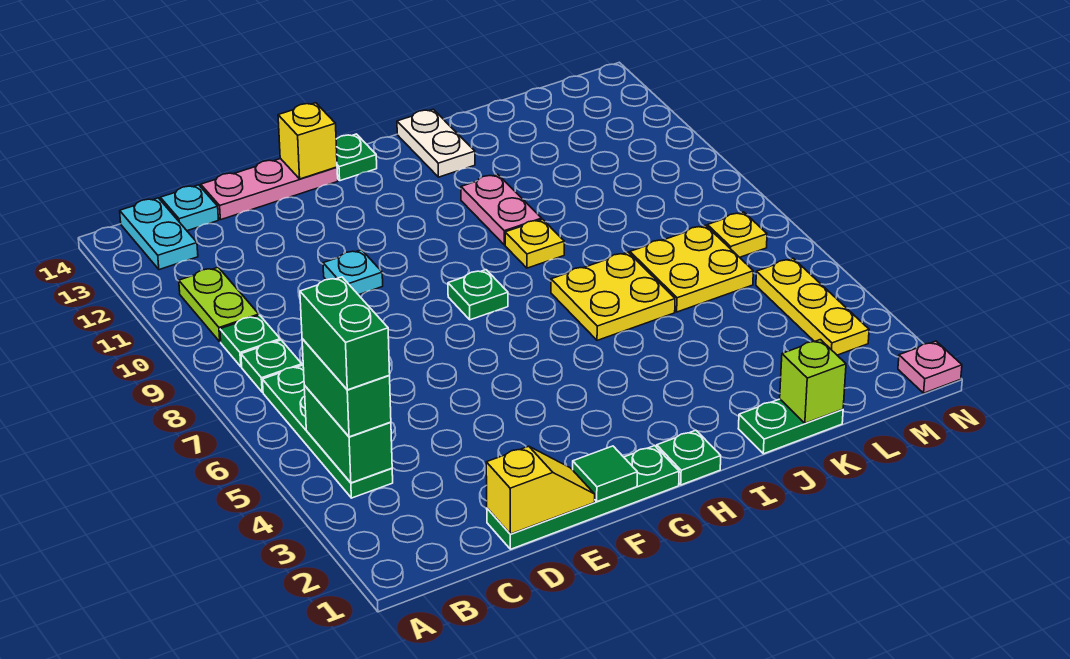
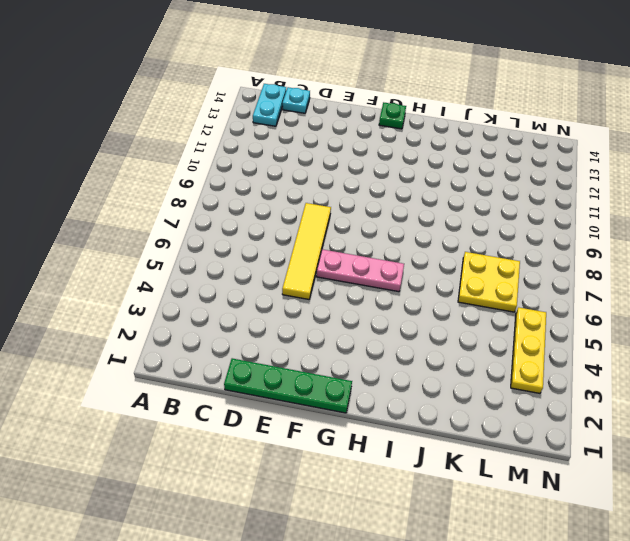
yellow 1x4 tile [282,203,331,299] -> none
pink 1x3 plate [316,249,404,292] -> pink 1x3 plate moved to [201,159,338,220]
none -> green 1x4 plate [262,365,393,498]
none -> green 1x1 plate [241,340,302,392]
none -> green 1x1 plate [220,315,280,367]

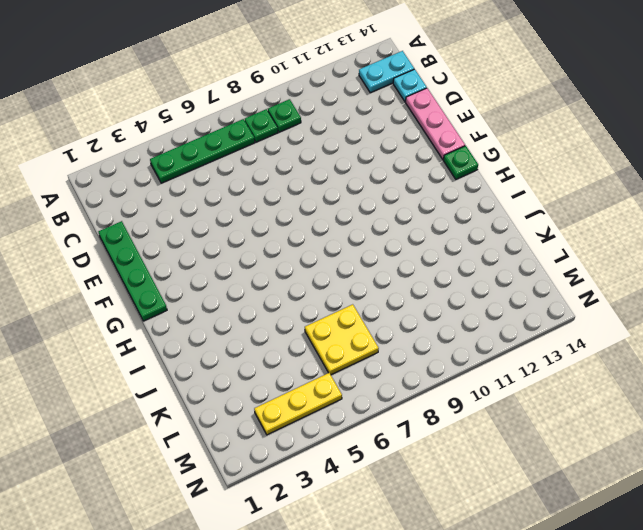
none -> lime 1x2 plate [179,267,259,342]
none -> cyan 1x1 plate [323,250,383,295]
none -> green 1x1 plate [448,270,508,320]

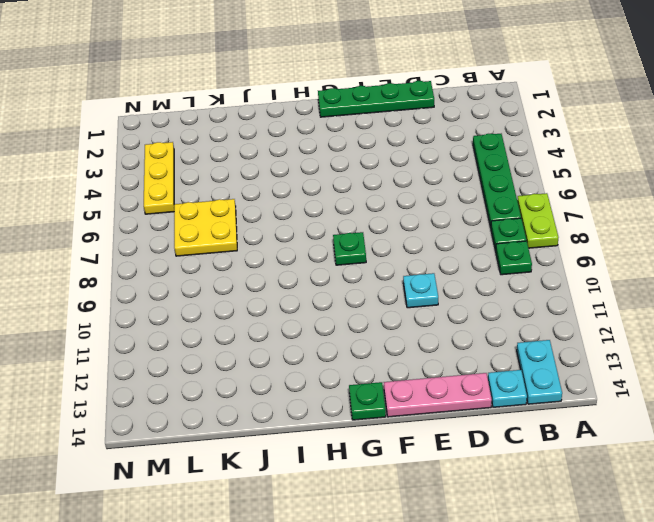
lime 1x2 plate [517,193,559,248] -> lime 1x2 plate moved to [179,267,259,342]
none -> green 1x1 plate [657,430,721,485]
none -> yellow 2x2 plate [551,252,675,340]
none -> yellow 1x1 plate [505,219,564,268]

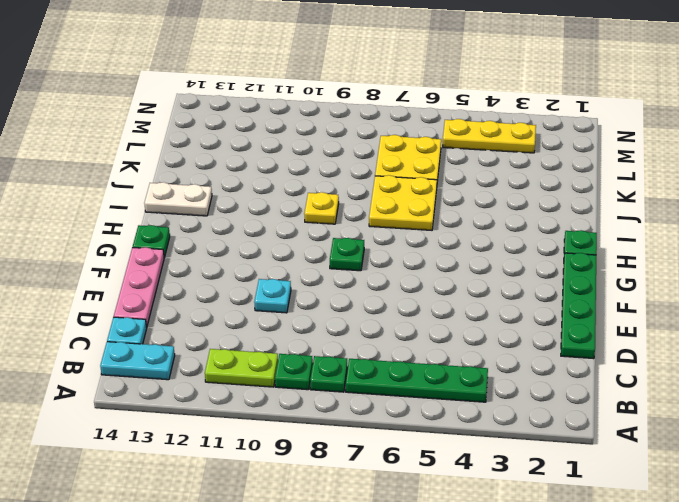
none -> pink 1x2 plate [461,174,542,245]
none -> green 1x2 plate [738,399,843,454]
none -> yellow 1x1 plate [707,212,767,257]

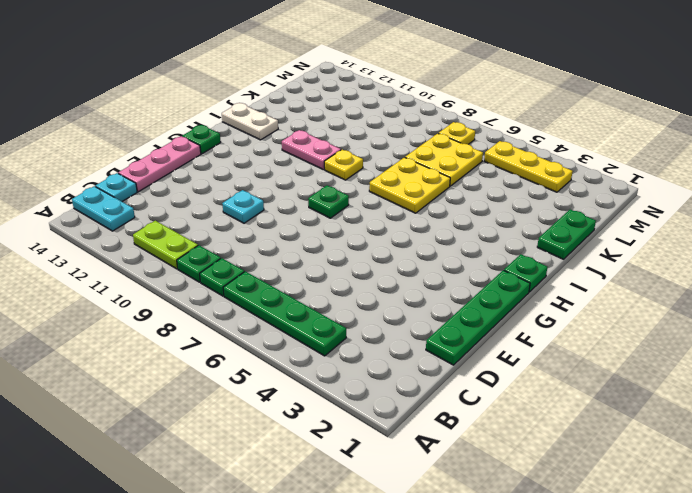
none -> pink 1x1 plate [898,341,962,393]
none -> green 1x2 brick [304,386,392,483]
none -> yellow 1x2 slope [486,446,595,534]

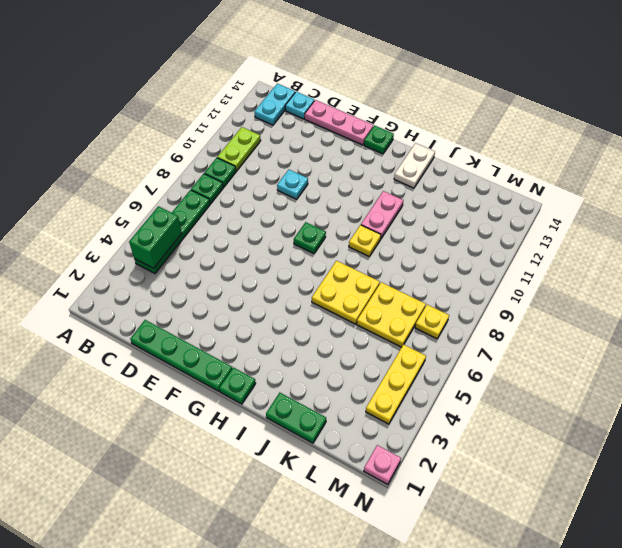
none -> yellow 1x2 slope [486,446,595,534]
none -> green 1x1 tile [573,446,637,501]
none -> yellow 1x1 brick [278,103,337,179]

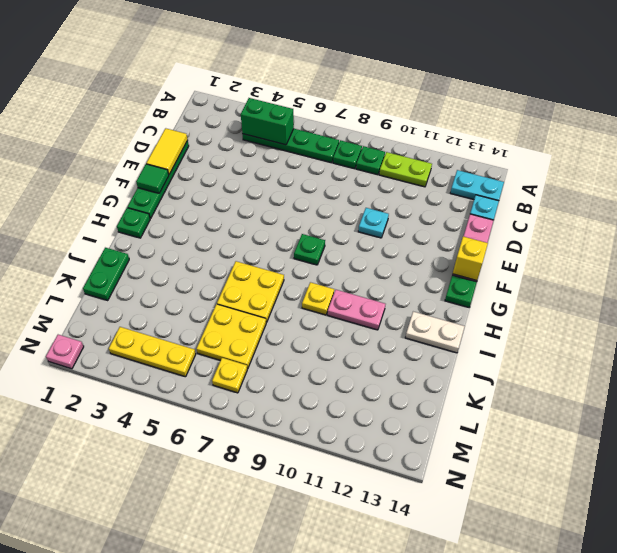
yellow 1x2 tile [146,128,188,174] -> yellow 1x2 slope [486,446,595,534]
none -> lime 1x1 brick [780,340,846,423]
none -> green 1x2 brick [302,339,391,437]
none -> green 1x2 brick [300,277,390,390]

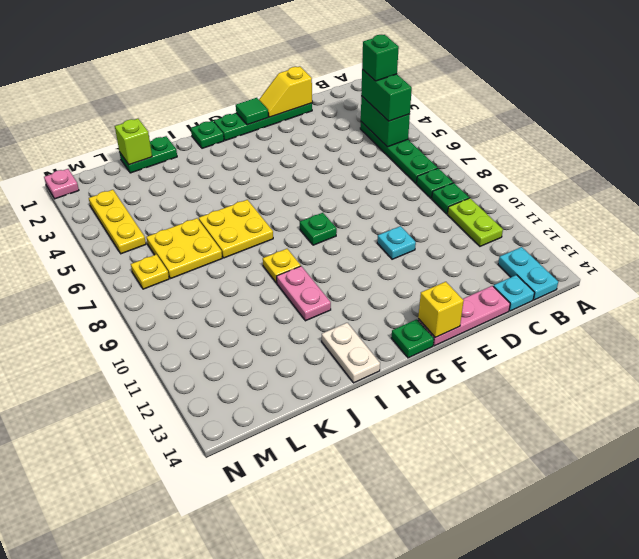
green 1x1 brick [362,35,399,81] -> green 1x2 brick [300,277,390,390]

